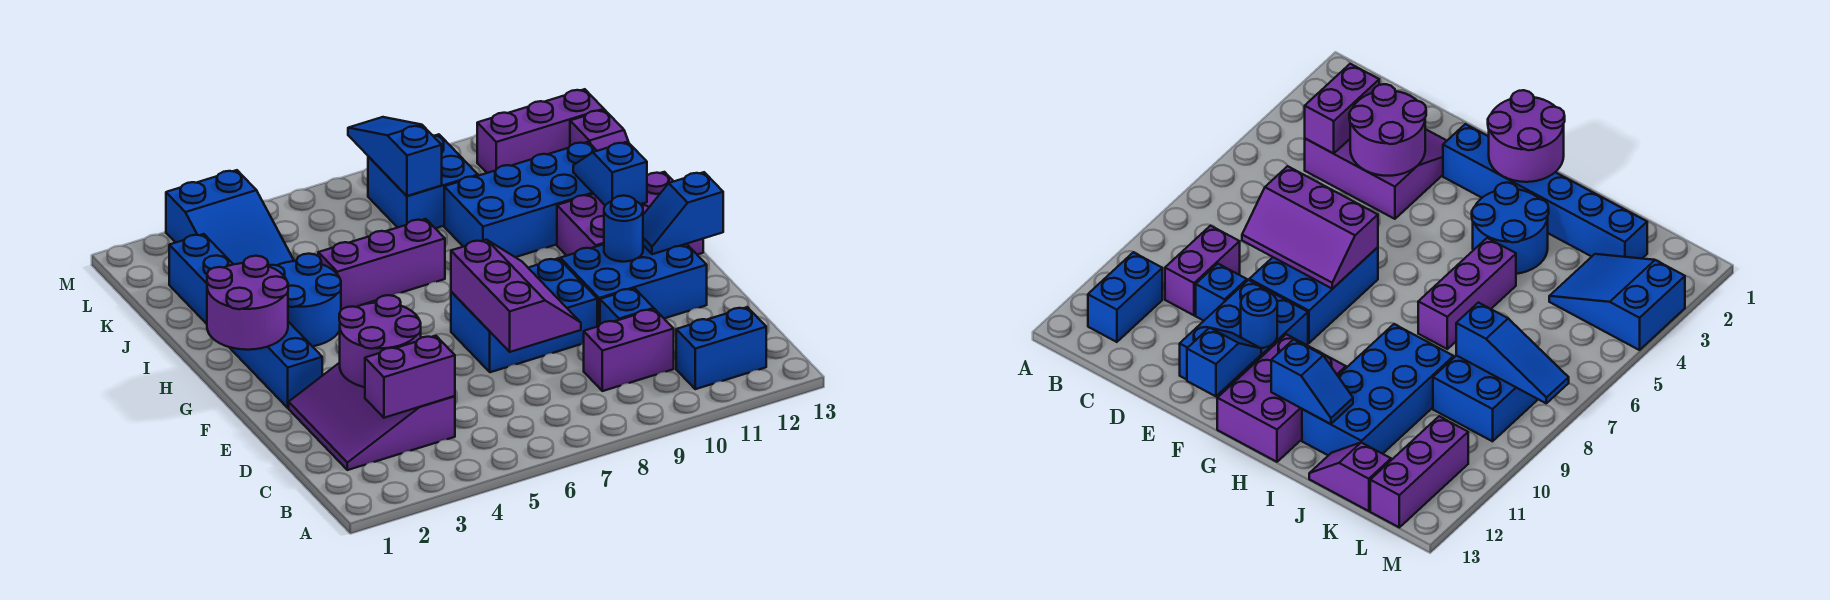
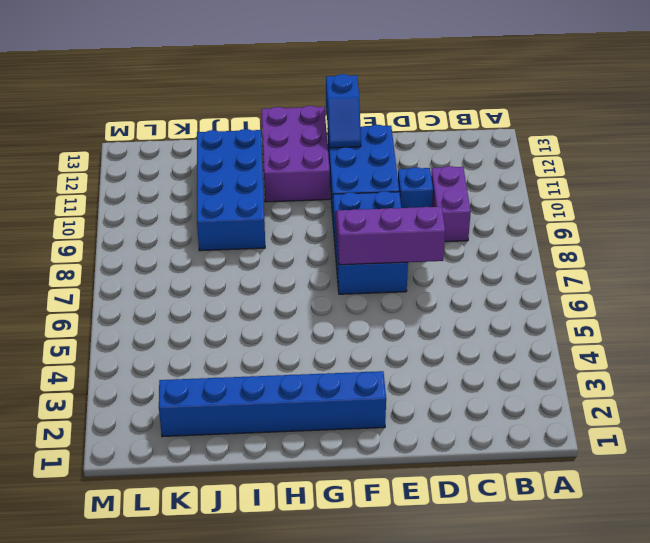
none -> blue 1x2 brick [676,307,766,389]
none -> purple 3x3 slope [289,363,455,470]
none -> blue 2x2 round brick [268,254,341,346]

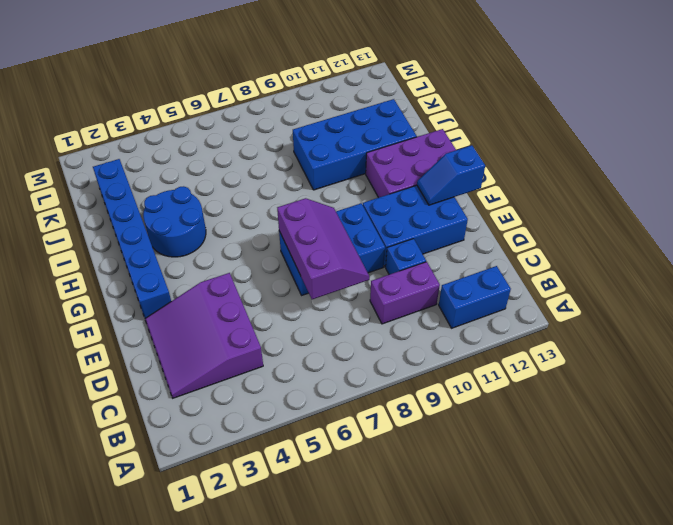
none -> purple 1x3 brick [318,219,445,310]
none -> purple 1x2 slope [570,110,628,151]
none -> blue 2x3 slope [166,170,294,265]

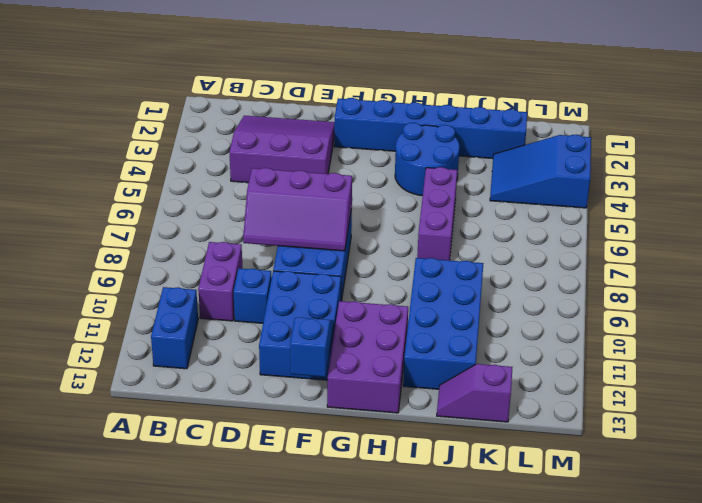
none -> blue 2x2 brick [368,134,478,228]
none -> purple 1x3 brick [477,89,604,173]
none -> purple 1x2 brick [365,336,455,418]

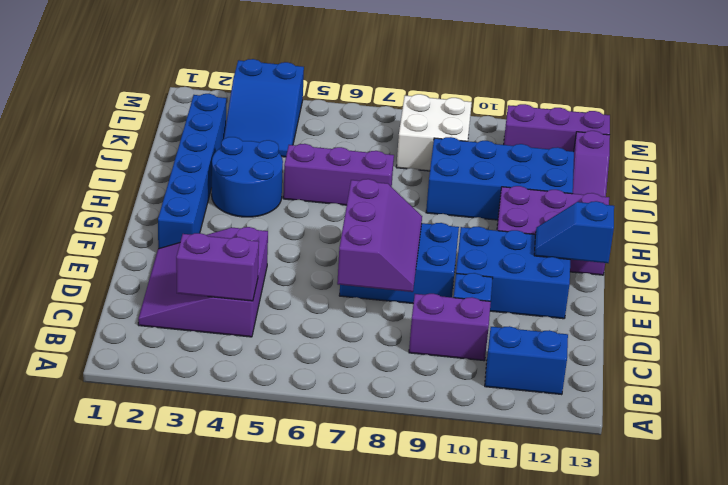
white 2x2 brick [396,94,472,171] -> blue 2x2 brick [368,134,478,228]
none -> purple 2x2 round brick [339,295,421,387]
none -> blue 1x1 round brick [604,196,643,262]
none -> purple 2x2 round brick [207,256,288,350]

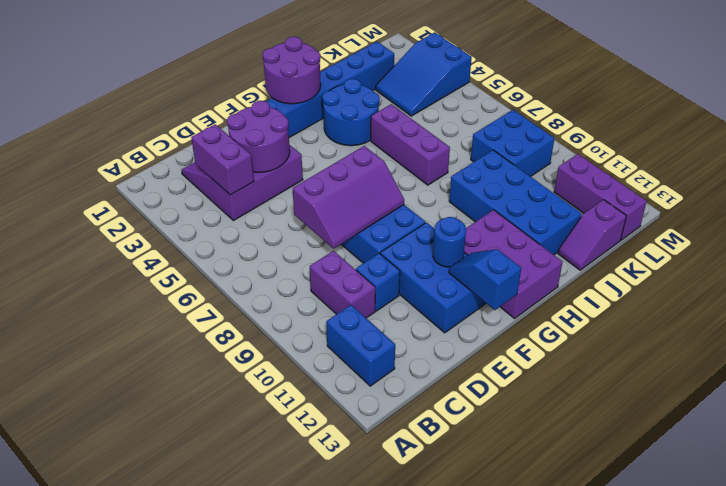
none -> blue 1x2 slope [573,142,647,205]
none -> blue 1x3 slope [348,117,442,196]

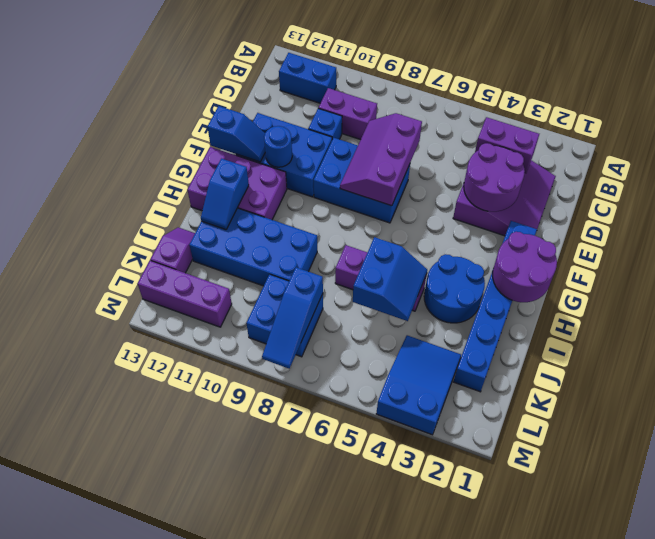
blue 2x2 slope [353,237,427,321] -> none

